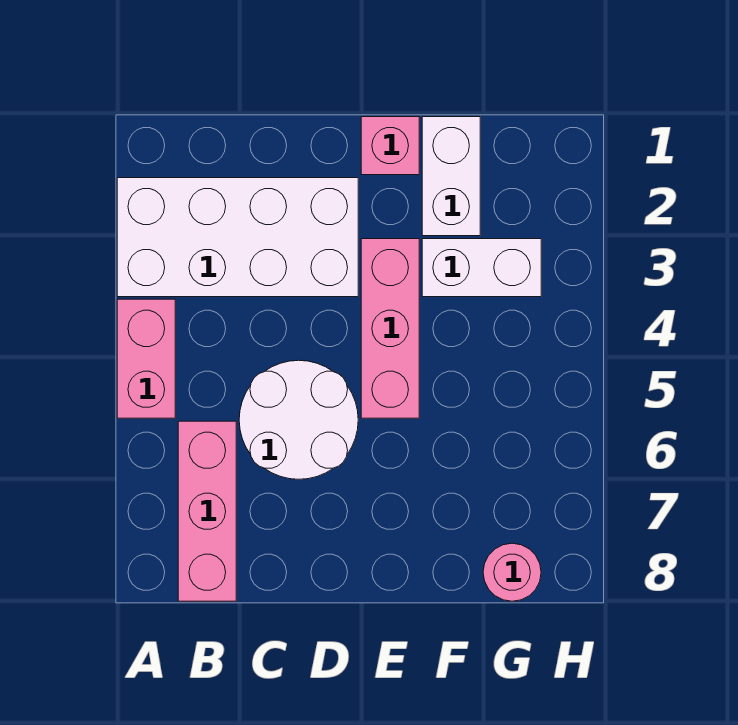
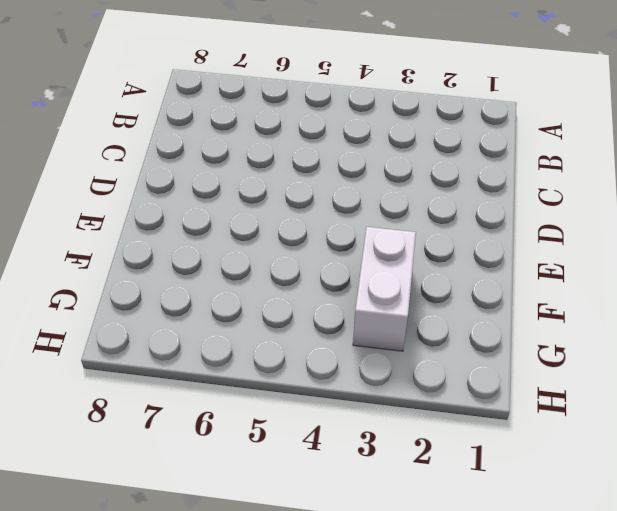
none -> white 2x4 brick [117,178,358,297]
none -> pink 1x2 brick [117,299,175,418]

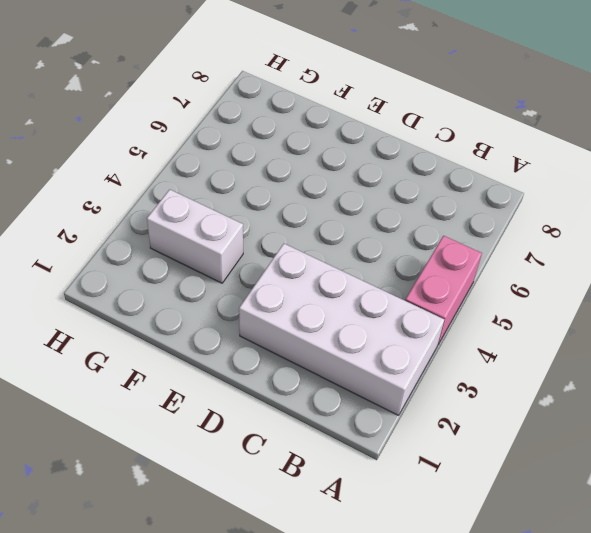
none -> pink 1x3 brick [178,421,236,601]
none -> white 2x2 round brick [239,360,358,479]

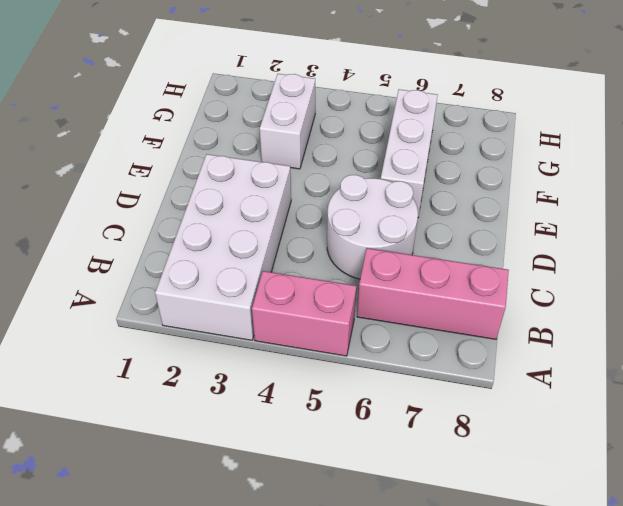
white 1x3 brick [381,89,438,217] -> none
none -> pink 1x1 brick [361,117,419,175]
none -> pink 1x3 brick [361,239,419,418]

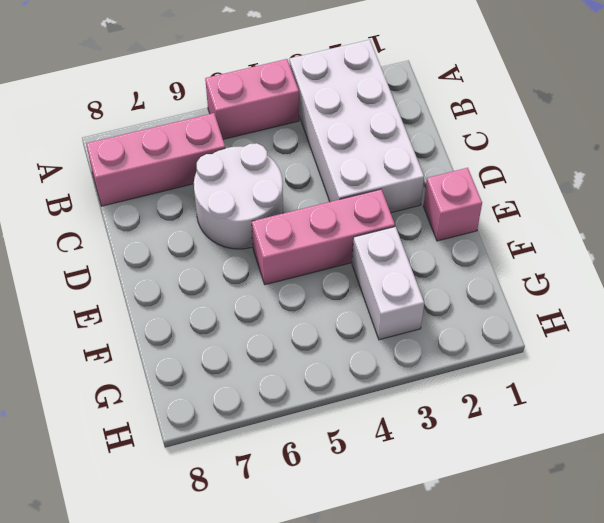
none -> white 1x2 brick [422,117,480,236]
none -> pink 1x1 round brick [483,543,541,601]

